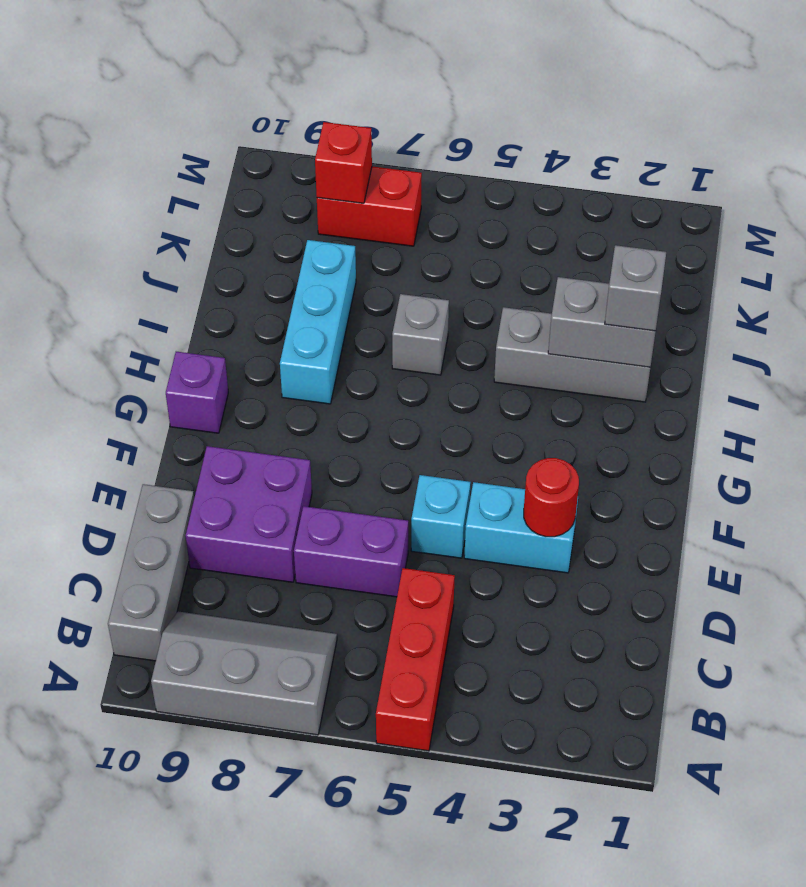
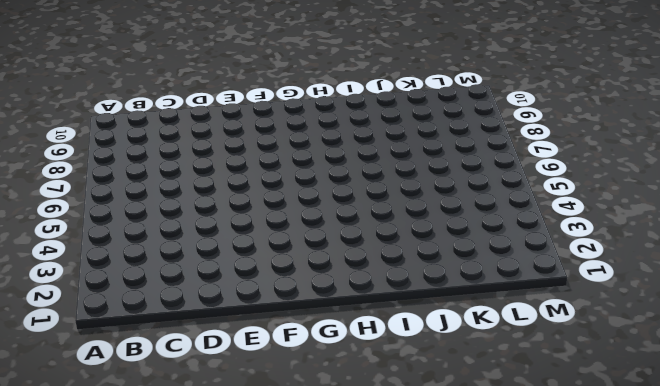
none -> red 1x3 brick [376,568,455,751]
none -> grey 2x3 slope [151,611,337,735]
none -> grey 1x3 brick [108,484,194,661]

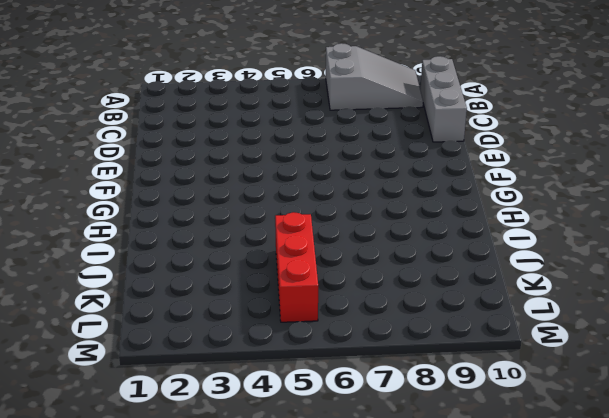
grey 2x3 slope [326,43,423,110] -> grey 2x3 slope turned to [151,611,337,735]
red 1x3 brick [275,212,318,322] -> red 1x3 brick moved to [376,568,455,751]
none -> purple 1x2 brick [294,506,408,597]
none -> purple 2x2 brick [186,446,312,582]
none -> cyan 1x2 brick [464,482,578,573]

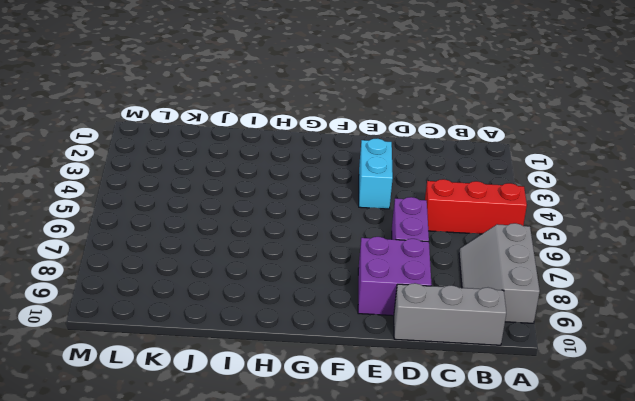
none -> cyan 1x1 brick [411,475,471,558]
none -> purple 1x1 brick [166,352,228,433]
none -> cyan 1x3 brick [280,240,356,404]

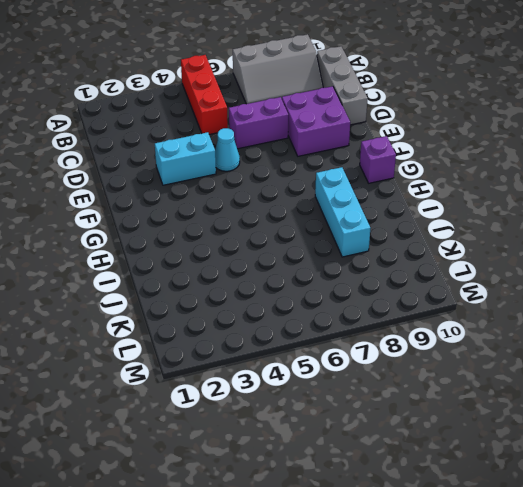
cyan 1x1 cone [215,128,240,171] -> cyan 1x1 brick [411,475,471,558]
none -> grey 1x3 brick [494,307,650,402]
none -> grey 1x1 brick [392,294,449,375]
none -> red 1x2 brick [317,166,422,246]

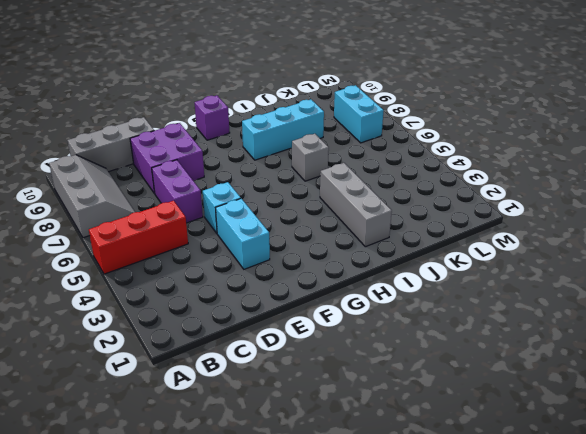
cyan 1x2 brick [334,85,384,143] -> red 1x2 brick [317,166,422,246]
none -> red 1x1 round brick [524,458,579,537]
none -> grey 1x2 brick [548,277,656,367]
none -> red 1x1 brick [315,122,372,203]

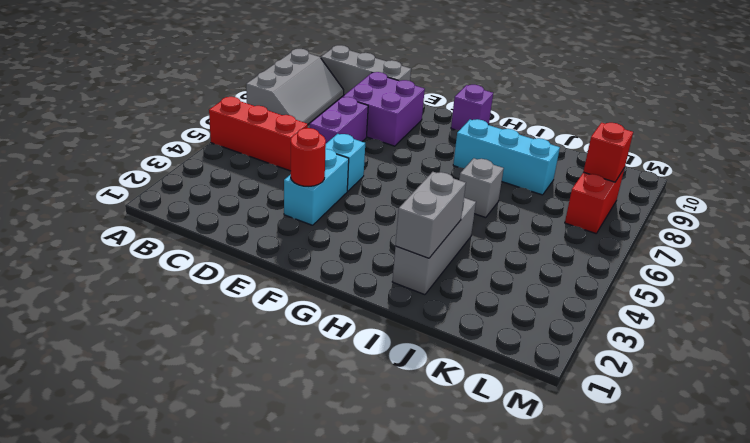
none -> grey 1x1 brick [605,245,666,331]

